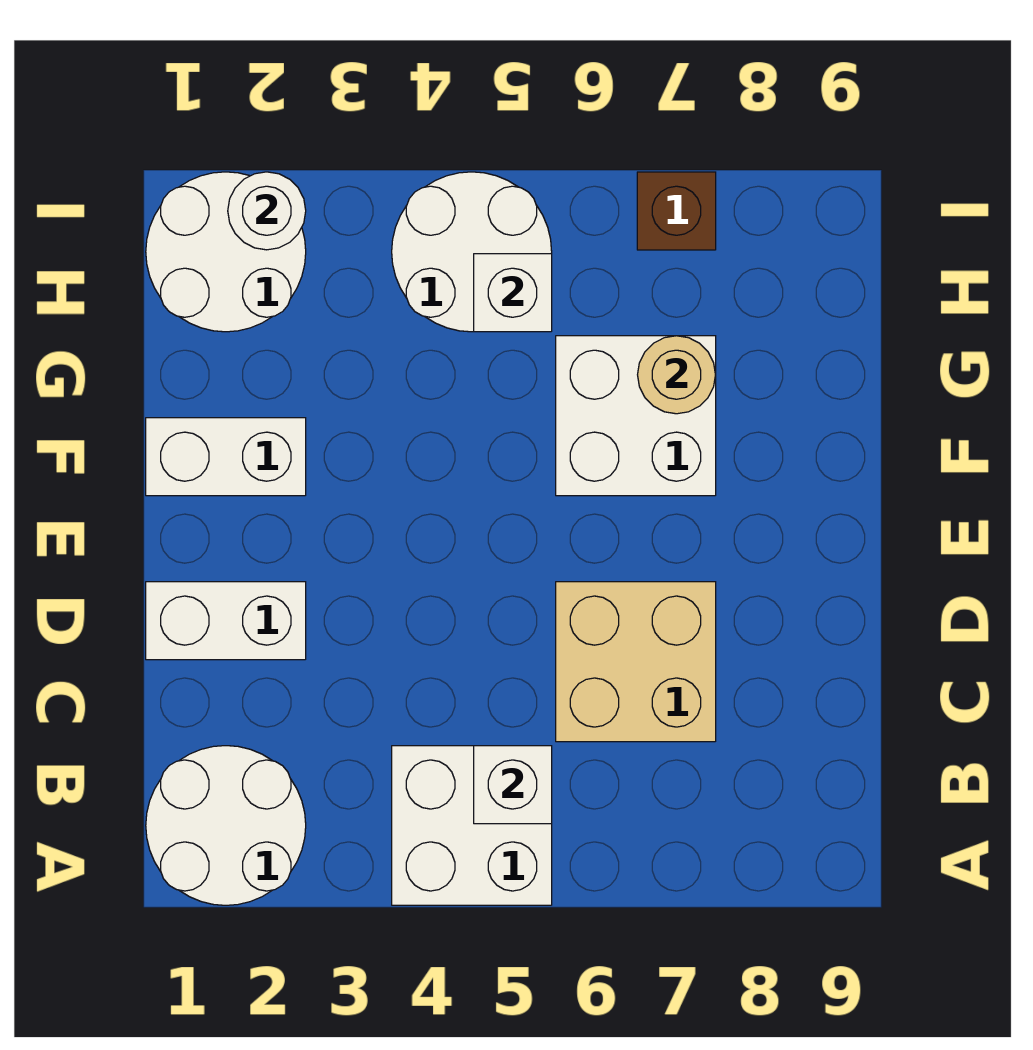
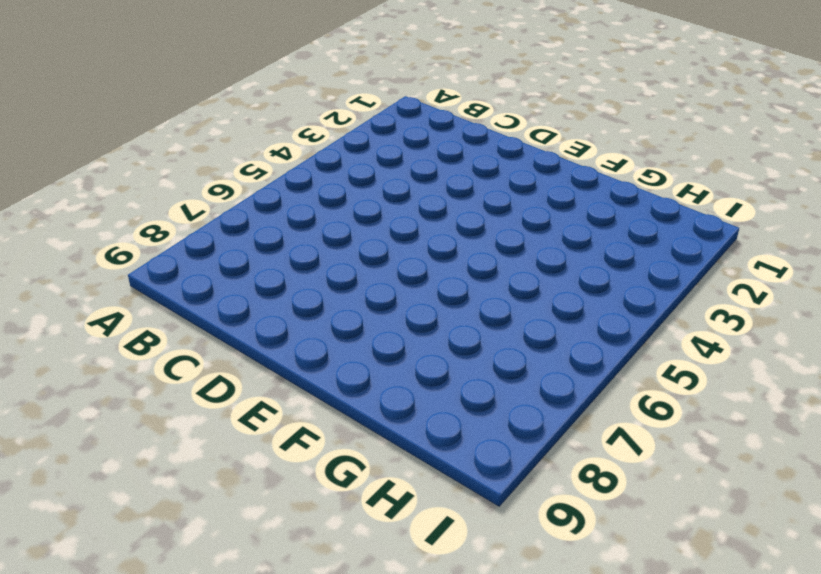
none -> white 2x2 round brick [146,746,306,905]
none -> white 2x2 brick [392,746,552,905]
none -> tan 2x2 brick [556,582,716,742]

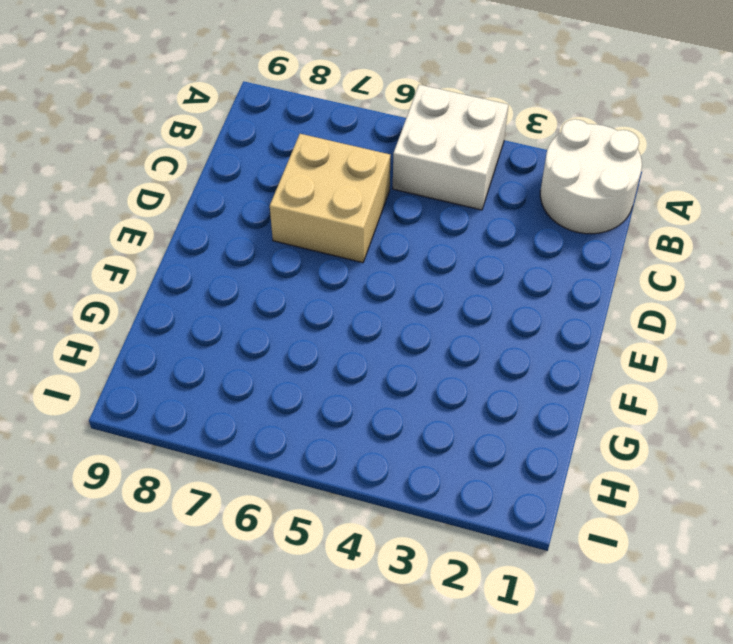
none -> white 1x2 brick [146,582,306,660]
none -> white 1x2 brick [146,418,306,496]
none -> white 2x2 brick [556,336,716,496]

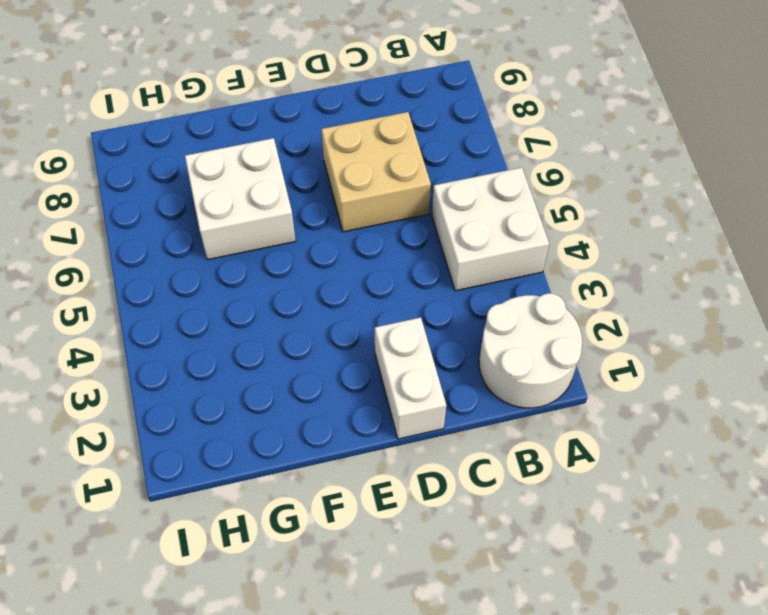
none -> white 1x2 brick [146,418,306,496]
none -> white 2x2 round brick [146,172,306,332]
none -> white 2x2 round brick [392,172,552,332]

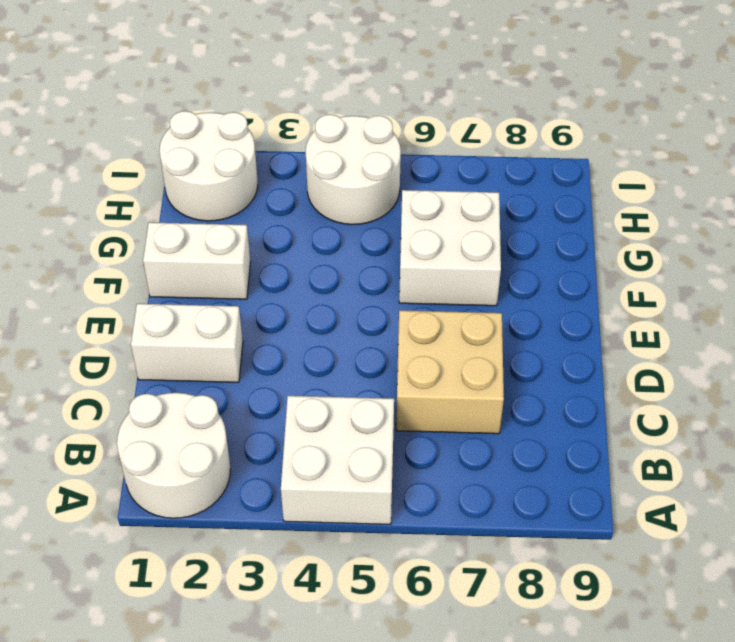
none -> brown 1x1 brick [637,172,716,250]
none -> white 1x1 brick [474,746,552,824]
none -> tan 1x1 round brick [638,336,715,414]

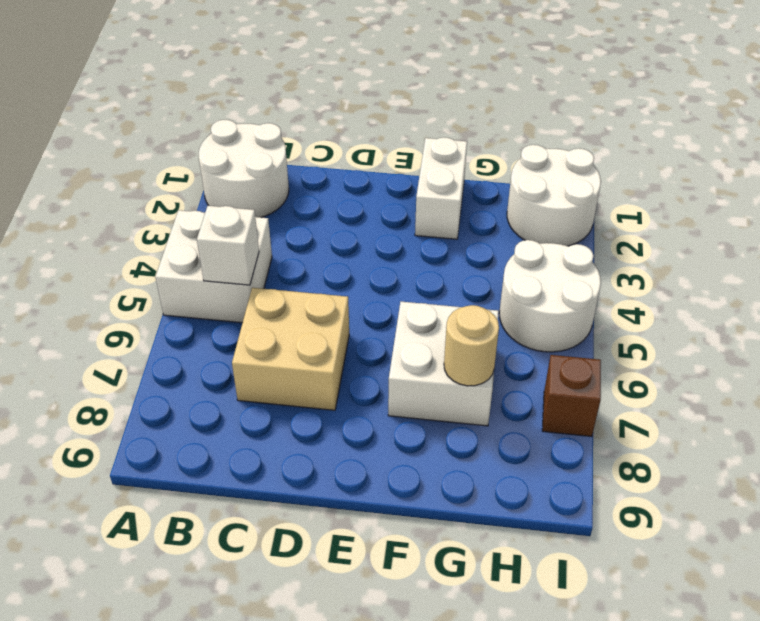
none -> white 1x2 brick [146,582,306,660]
none -> white 1x1 brick [474,254,552,332]
none -> white 1x1 round brick [228,172,306,250]

